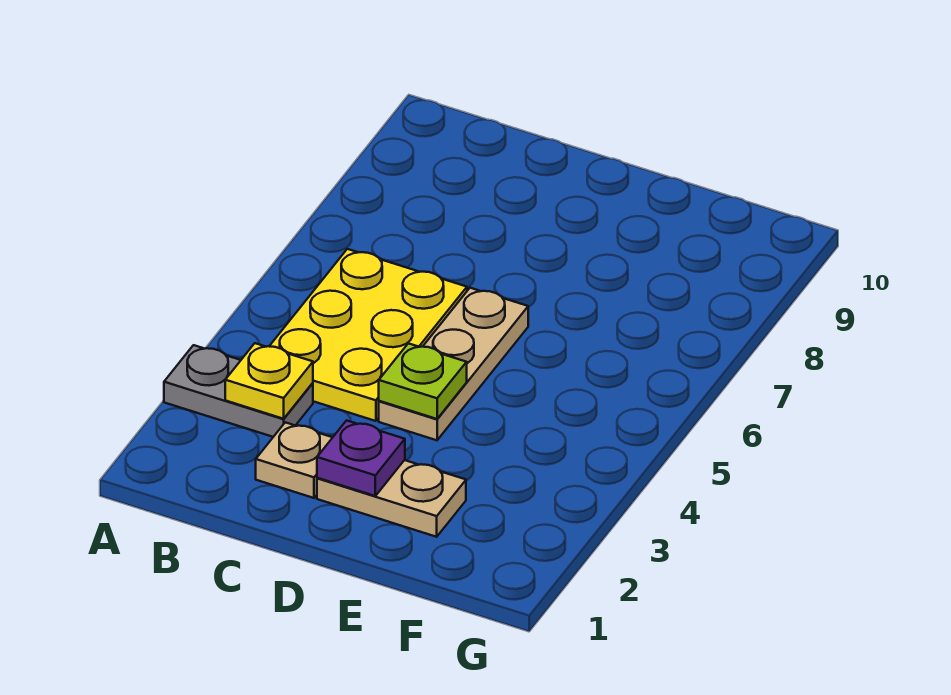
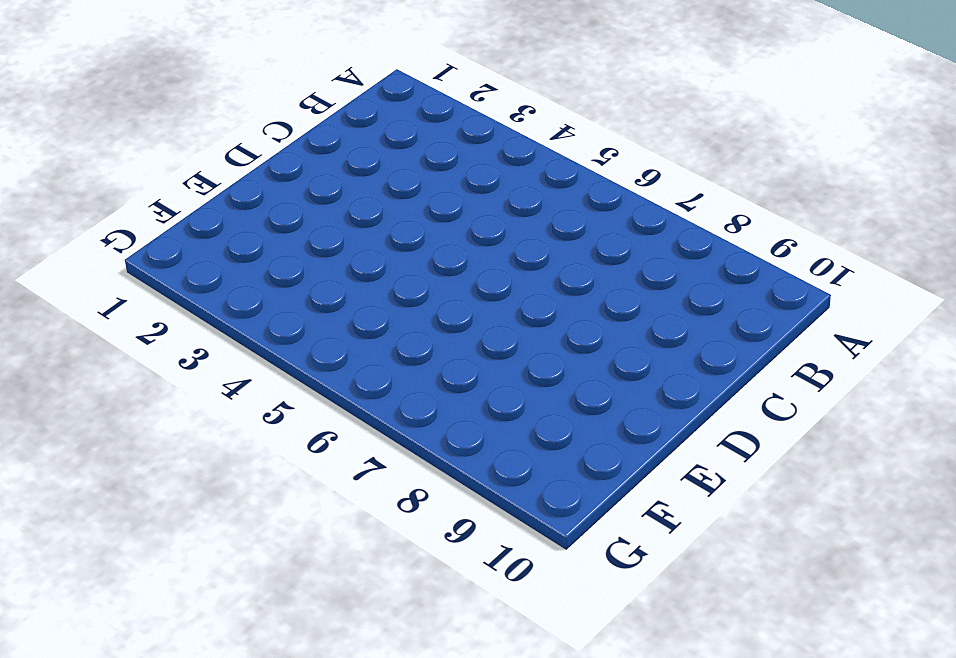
none -> grey 1x2 plate [164,345,313,437]
none -> yellow 2x3 plate [269,249,467,421]

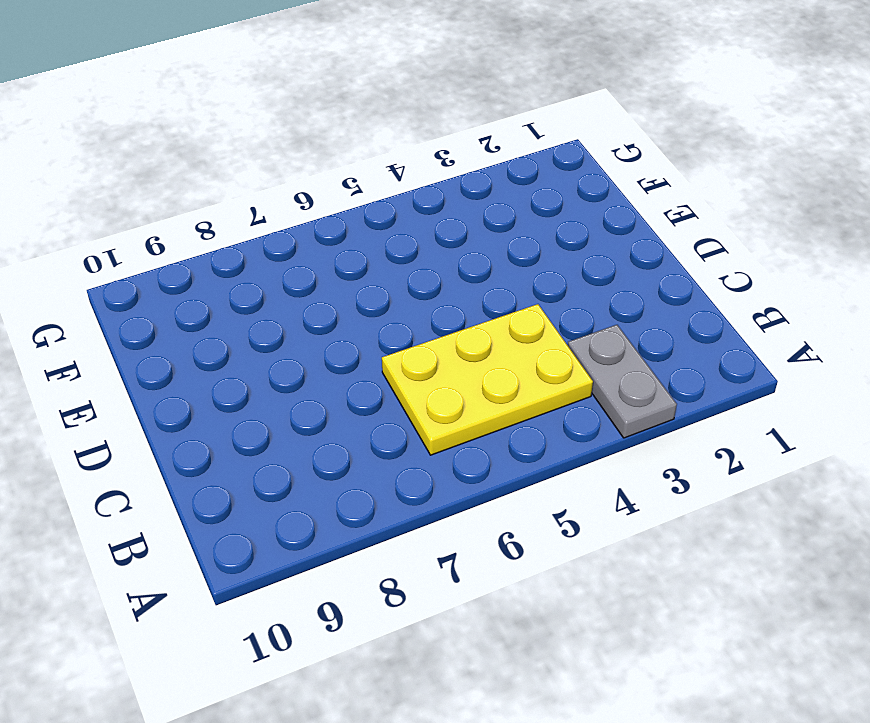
none -> tan 1x1 plate [256,422,333,498]
none -> tan 1x2 plate [317,460,466,537]

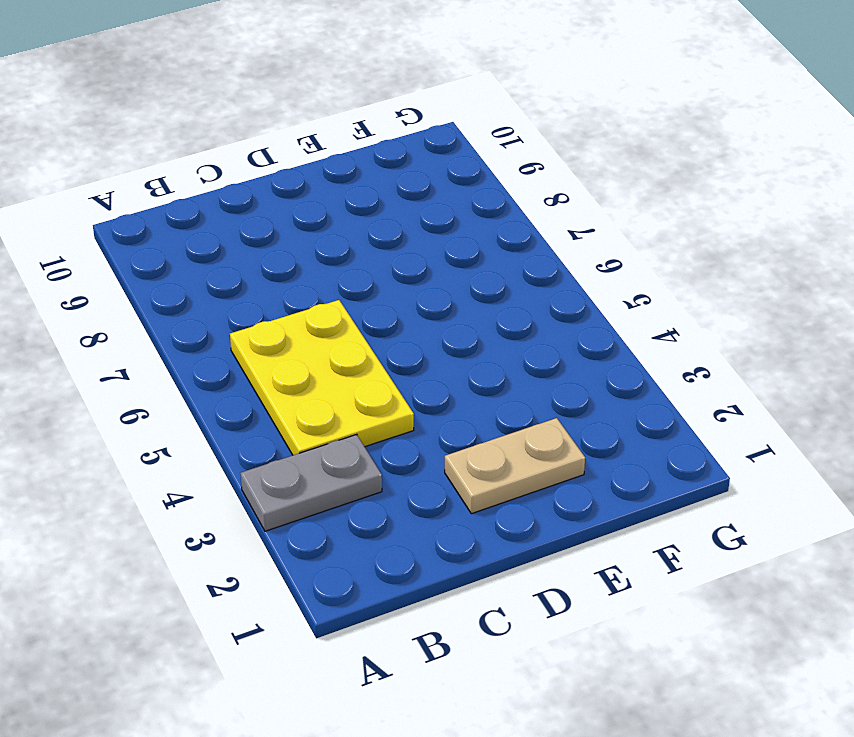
none -> tan 1x1 plate [256,422,333,498]
none -> tan 1x3 plate [379,288,528,440]

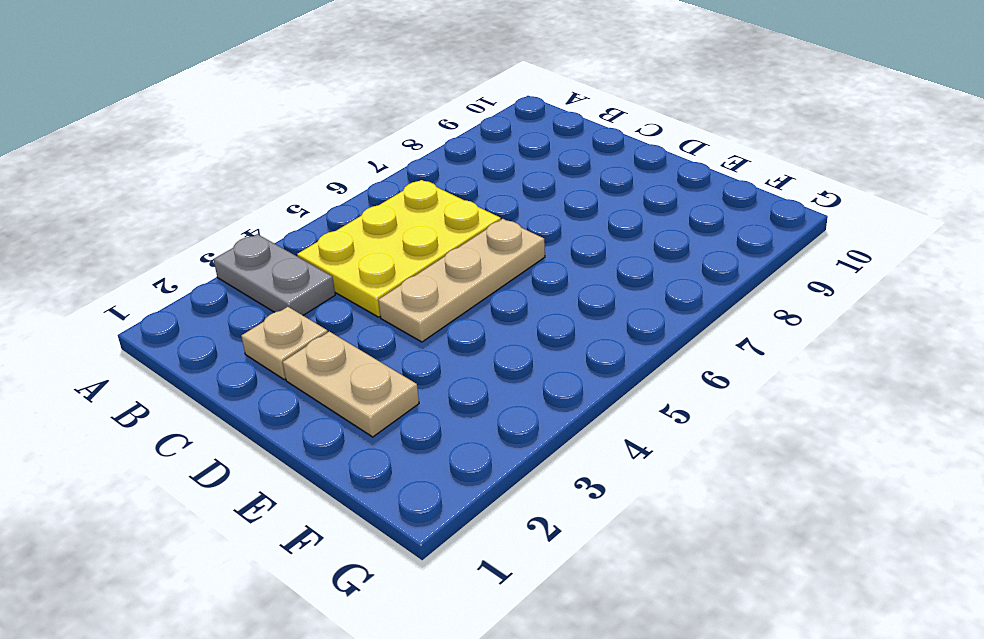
none -> yellow 1x1 plate [225,343,313,419]
none -> purple 1x1 plate [317,420,405,496]

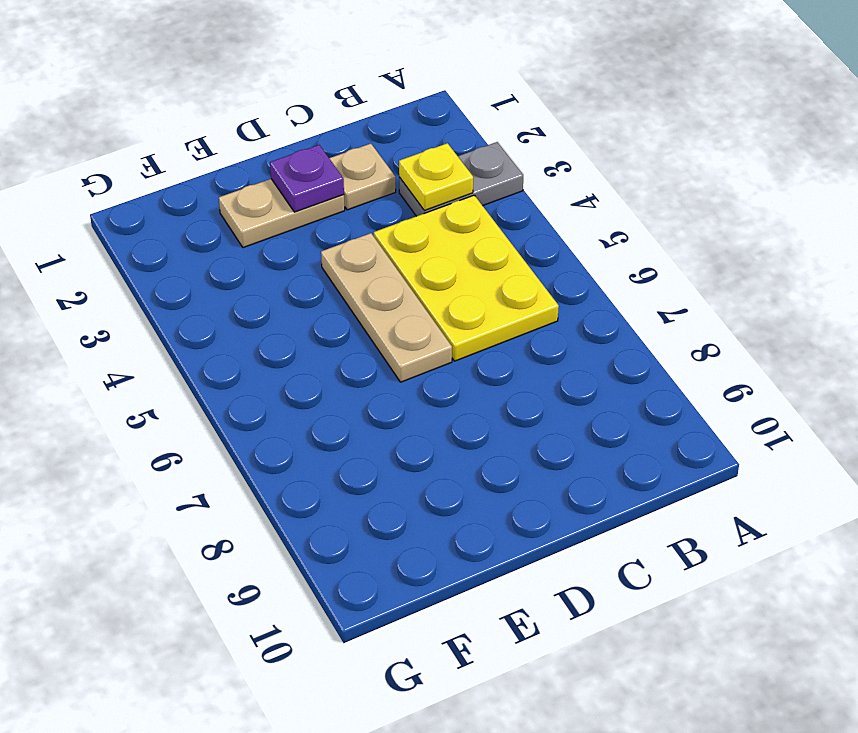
none -> lime 1x1 plate [379,343,467,419]

